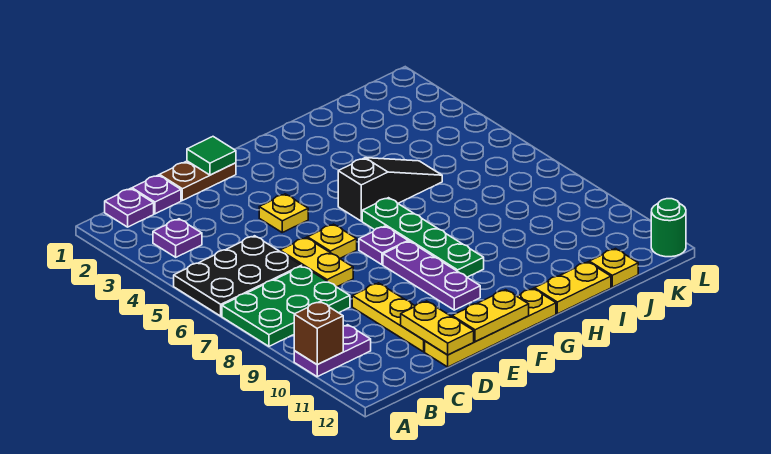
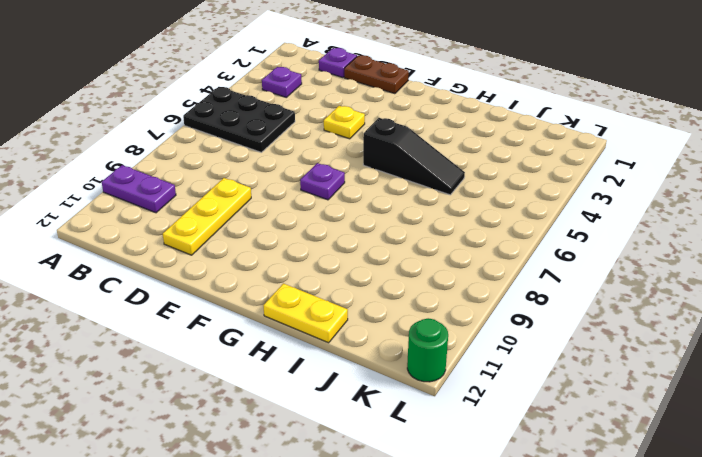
none -> green 2x3 plate [222,266,350,346]
none -> purple 1x1 plate [105,188,154,227]
none -> yellow 1x2 plate [280,238,353,287]

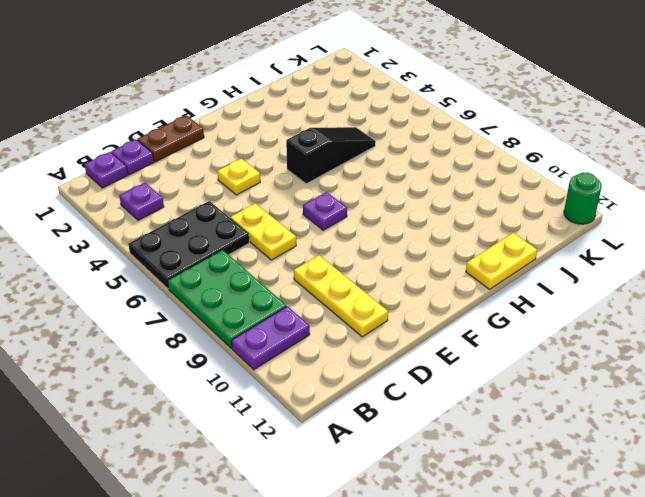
green 2x3 plate [168,250,286,348] -> green 2x3 plate turned to [222,266,350,346]
none -> yellow 1x4 plate [425,289,556,367]
none -> yellow 1x1 plate [307,224,357,259]
none -> purple 1x3 plate [383,241,480,310]

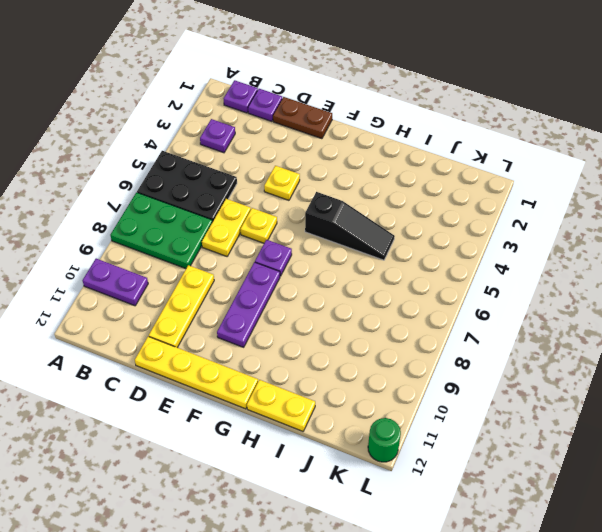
none -> green 1x4 plate [362,198,484,277]
none -> yellow 1x1 plate [589,249,638,287]
none -> brown 1x1 brick [294,302,343,365]

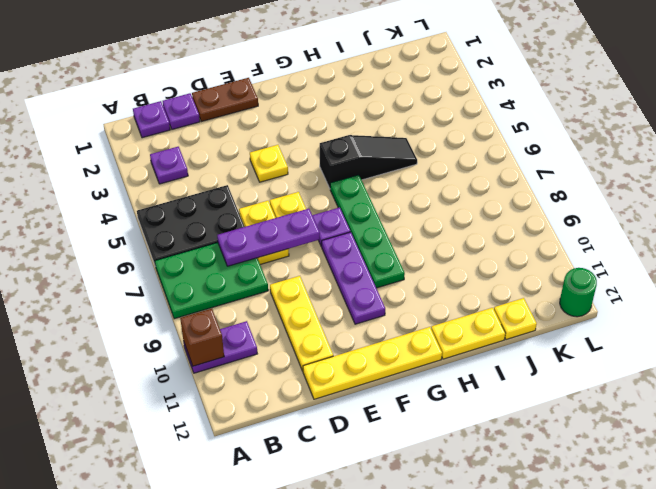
purple 1x3 plate [217,209,320,266] -> none
none -> yellow 1x2 plate [401,301,474,355]
none -> green 1x1 tile [187,137,236,175]
none -> yellow 1x2 plate [452,290,529,342]

